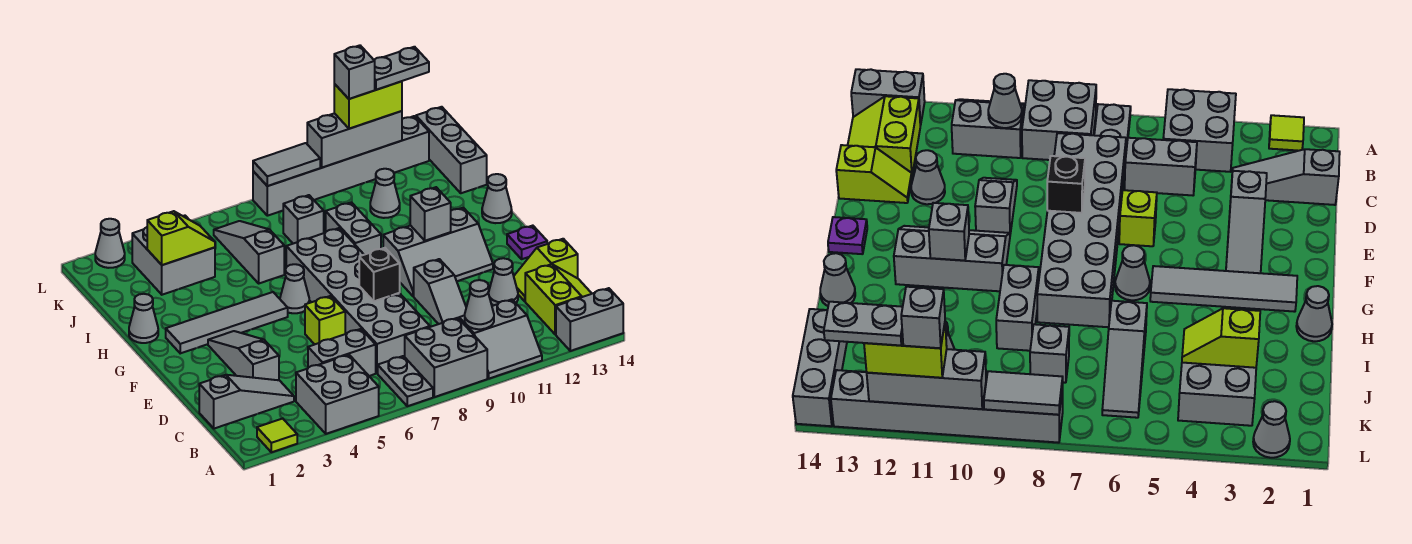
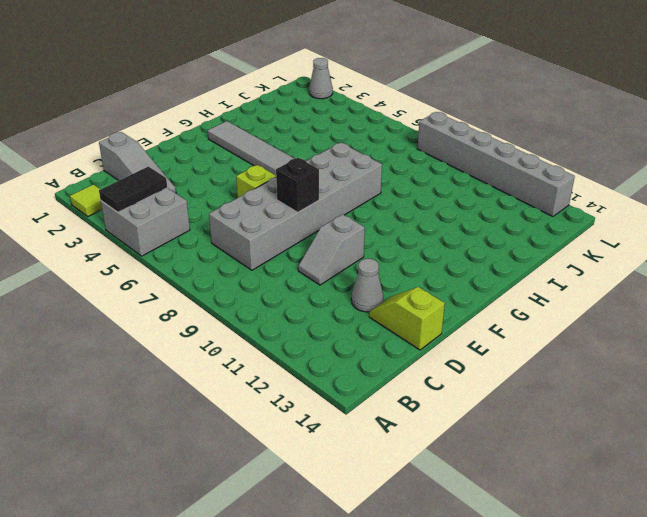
black 1x2 tile [99,166,167,212] -> none
none -> grey 1x2 plate [378,356,433,406]
none -> grey 2x2 brick [405,318,487,397]
none -> grey 2x2 slope [459,299,542,379]
none -> grey 1x2 brick [556,288,623,351]

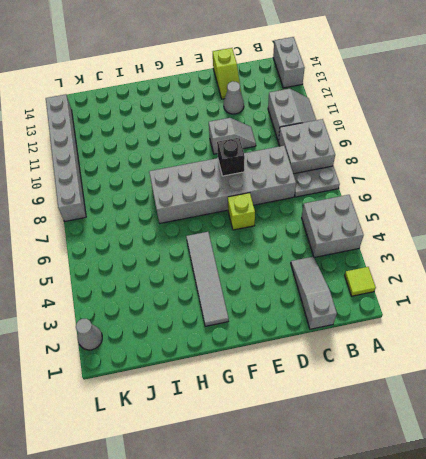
none -> lime 2x2 slope [525,264,592,335]
none -> grey 1x2 brick [308,329,376,376]
none -> grey 1x3 slope [208,331,279,380]
none -> grey 2x3 slope [383,208,493,296]

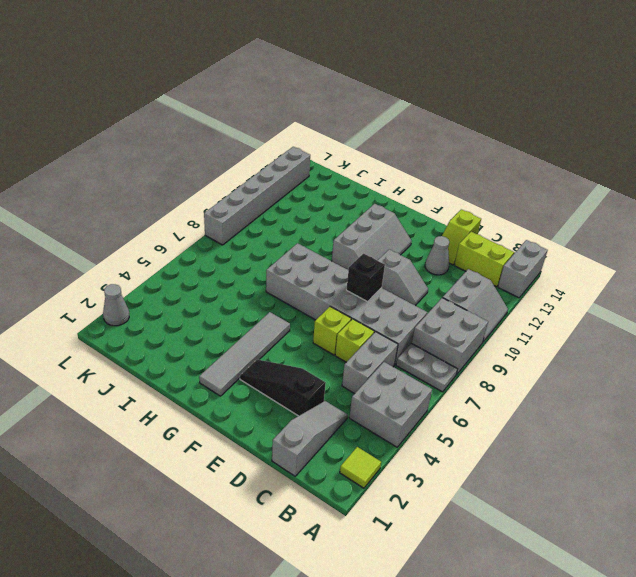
black 1x3 slope [240,359,326,416] -> grey 1x3 slope [208,331,279,380]
lime 1x1 brick [335,319,374,362] -> none
none -> purple 1x1 plate [507,226,547,259]
none -> grey 1x1 cone [280,264,309,313]
none -> grey 1x1 cone [129,294,158,343]
none -> grey 1x2 brick [326,202,381,255]

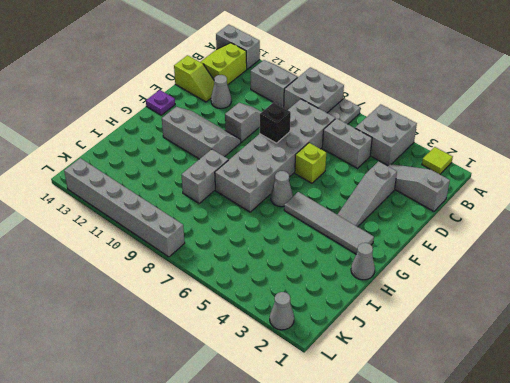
none -> grey 1x1 cone [482,174,512,223]
none -> grey 1x3 slope [214,221,284,283]
none -> grey 2x2 brick [132,216,215,295]
none -> grey 1x1 brick [283,195,324,244]

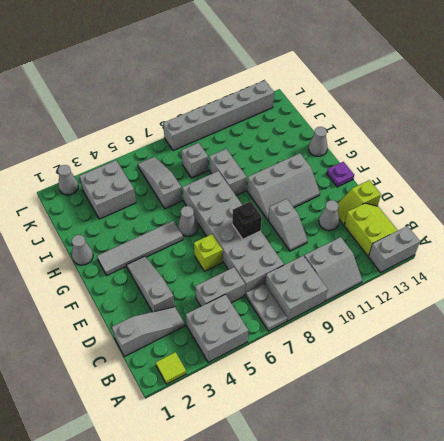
none -> grey 1x1 cone [370,169,400,218]
none -> grey 1x3 brick [416,107,487,193]
none -> grey 1x1 cone [465,280,494,329]
none -> grey 1x1 brick [410,187,451,241]

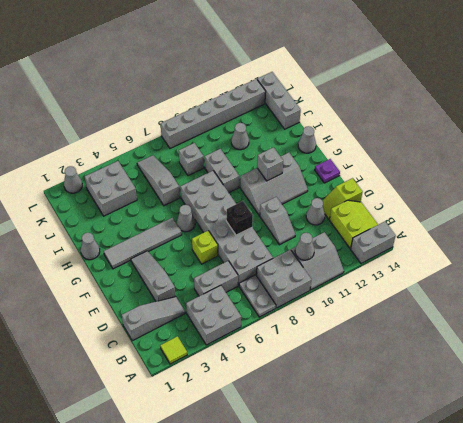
none -> lime 1x2 slope [147,211,215,265]
none -> grey 1x2 tile [253,143,320,186]
none -> grey 1x3 brick [307,111,402,168]
none -> lime 1x2 brick [334,81,402,129]

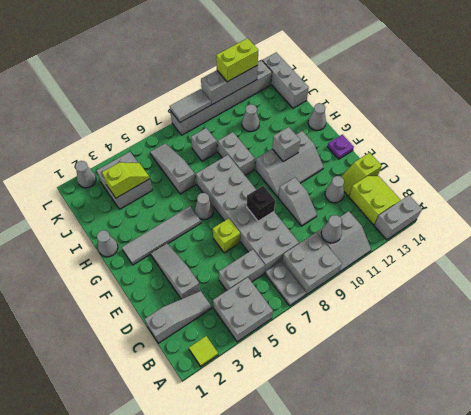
none -> grey 1x1 brick [334,45,375,99]
none -> grey 1x2 plate [374,47,429,90]

